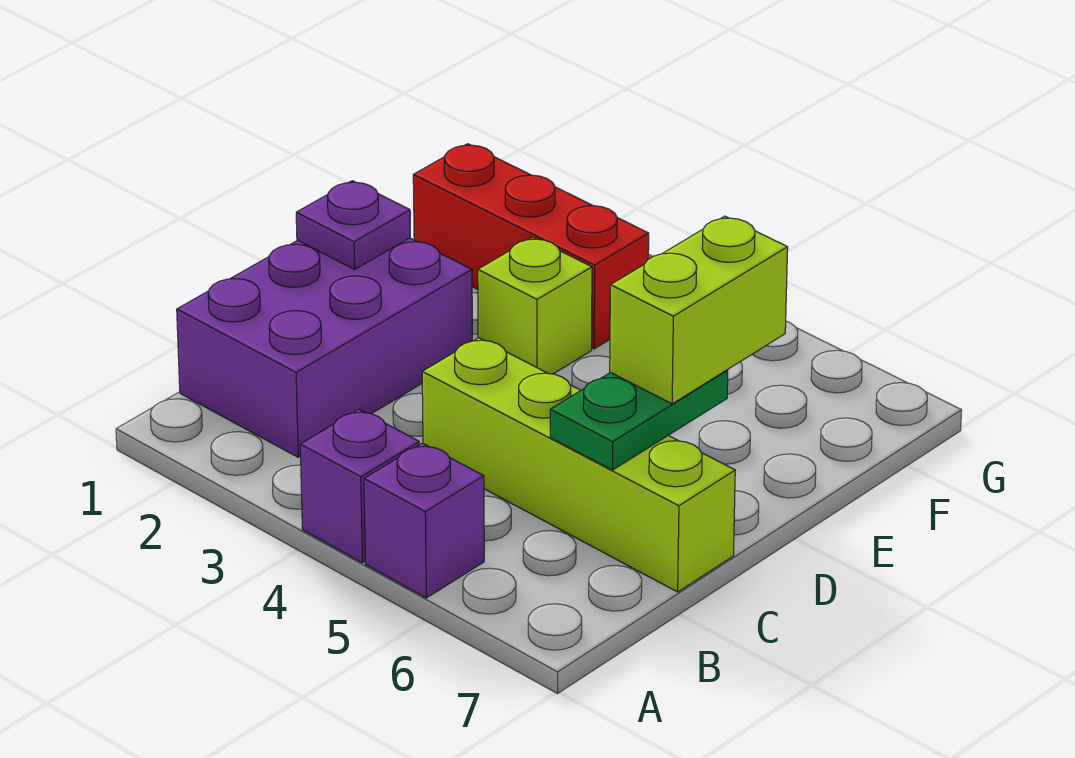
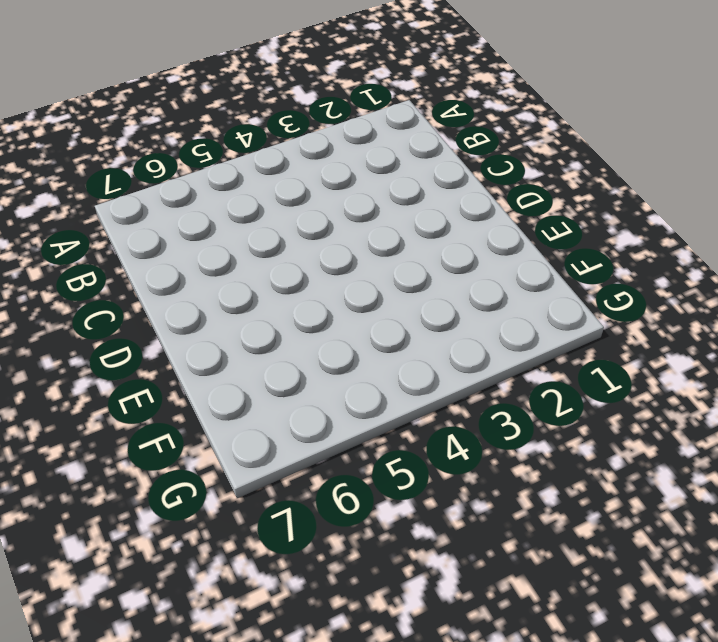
none -> purple 1x1 brick [300,409,419,563]
none -> purple 1x1 brick [364,443,484,598]

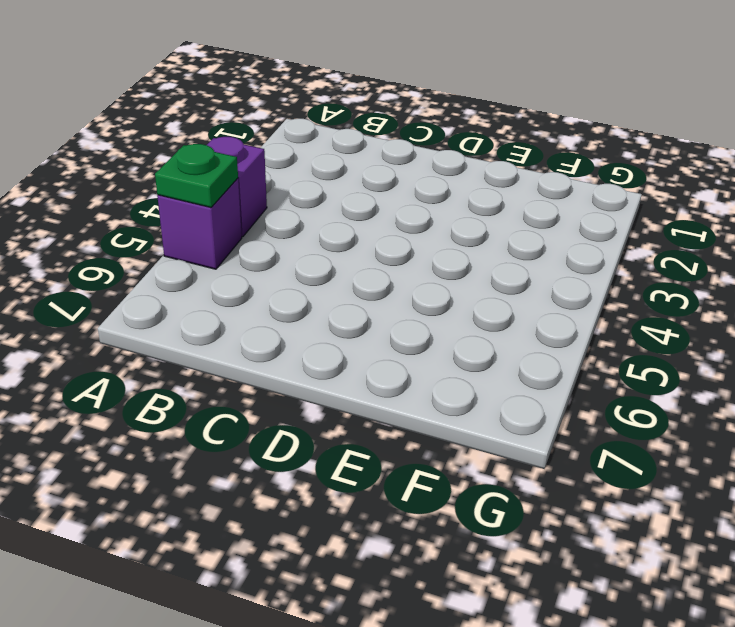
green 1x1 plate [155,144,238,208] -> none
none -> purple 2x3 brick [177,238,472,457]
none -> lime 1x4 brick [422,338,735,592]

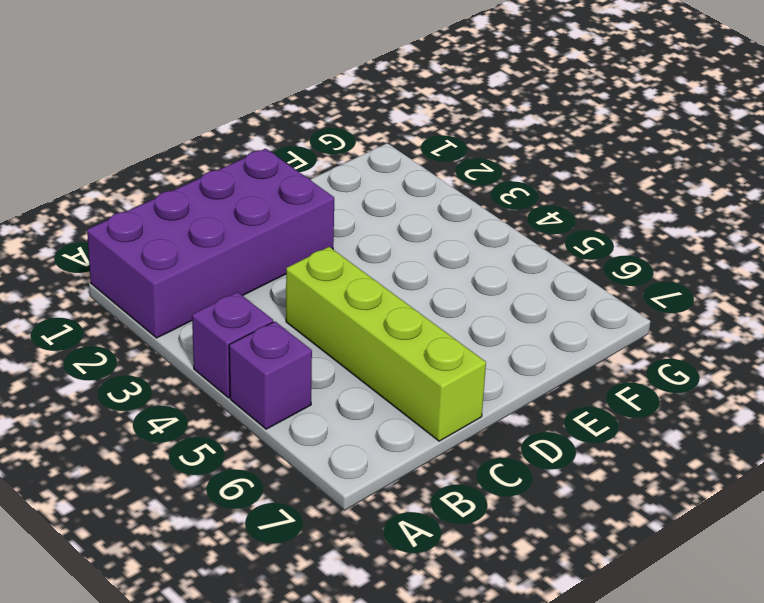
purple 2x4 brick [87,149,334,338] -> purple 2x3 brick [177,238,472,457]
none -> lime 1x1 brick [478,237,592,374]
none -> red 1x3 brick [413,144,649,349]

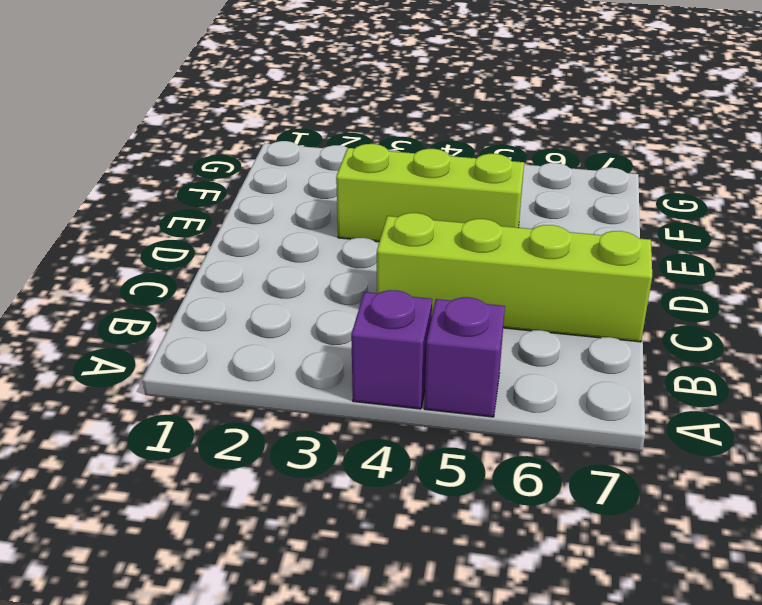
lime 1x3 brick [336,144,524,242] -> lime 1x1 brick [478,237,592,374]
none -> purple 2x3 brick [177,238,472,457]
none -> red 1x3 brick [413,144,649,349]

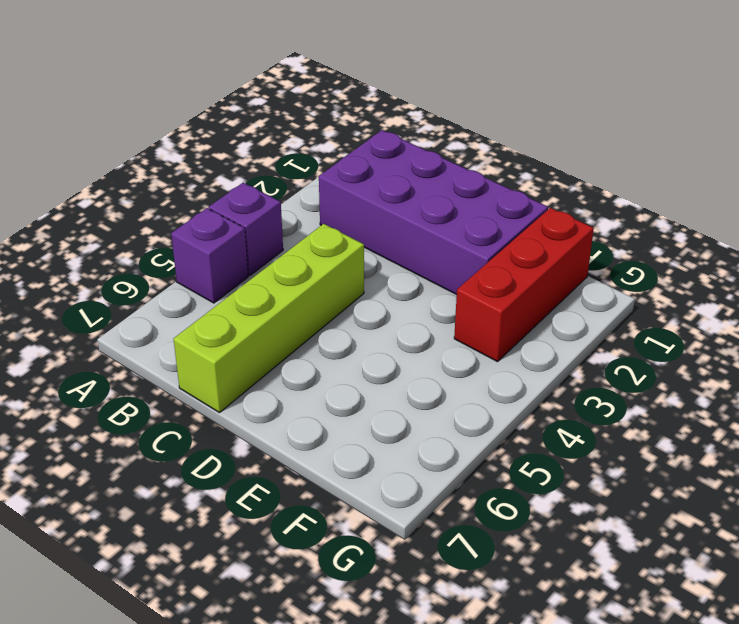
purple 2x4 brick [319,130,548,295] -> purple 2x3 brick [177,238,472,457]
none -> lime 1x1 brick [478,237,592,374]
none -> green 1x2 plate [550,370,728,470]

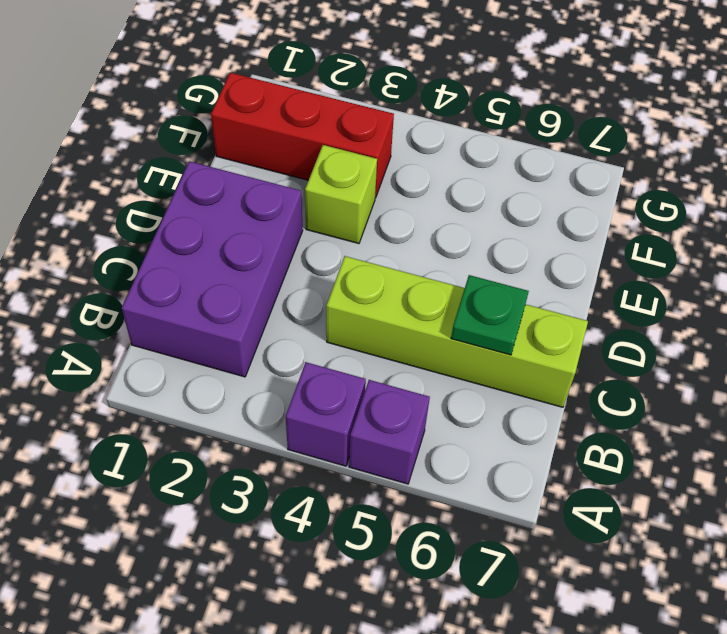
green 1x1 plate [451,275,529,355] -> green 1x2 plate [550,370,728,470]
none -> purple 1x1 plate [296,181,410,269]
none -> lime 1x2 brick [610,216,788,404]

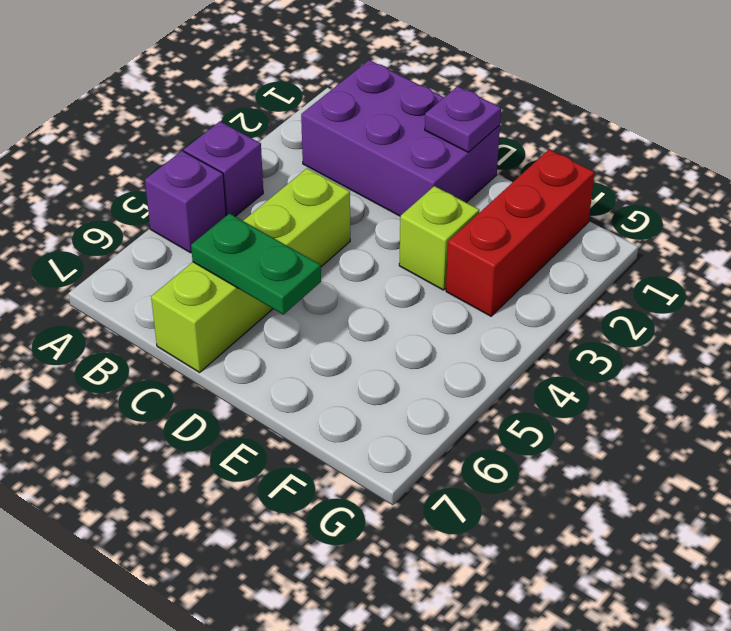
none -> lime 1x2 brick [610,216,788,404]

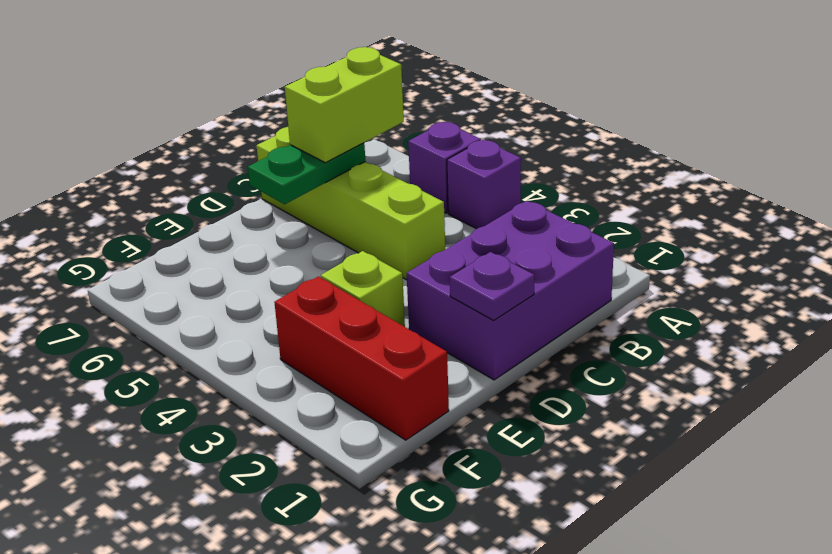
lime 1x2 brick [285,47,404,163] -> lime 1x2 brick moved to [610,216,788,404]

